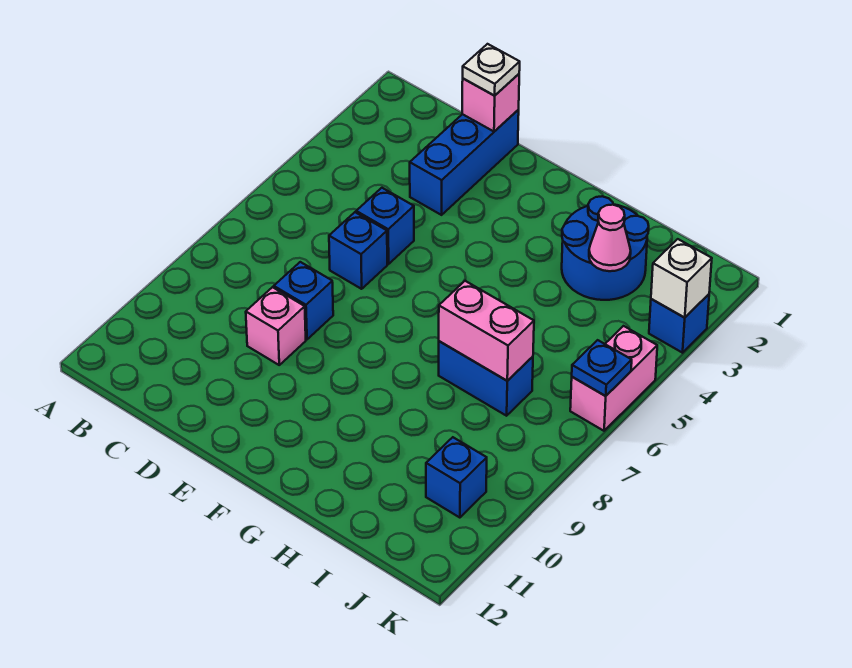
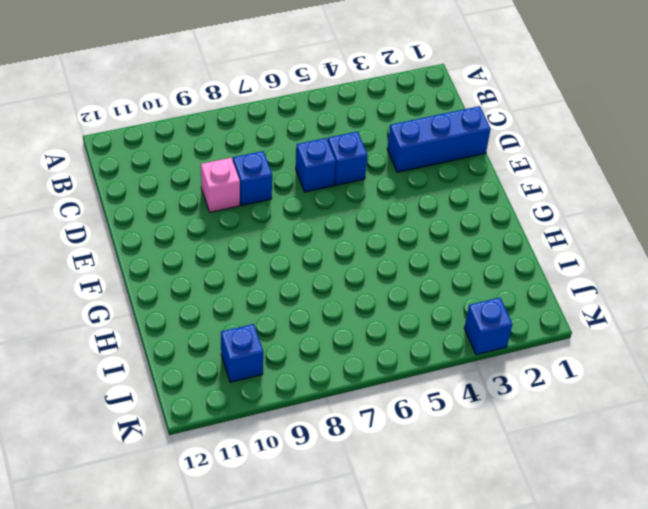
none -> blue 2x2 round brick [562,196,649,300]
none -> blue 1x2 brick [439,341,533,416]
none -> pink 1x2 brick [570,326,657,431]

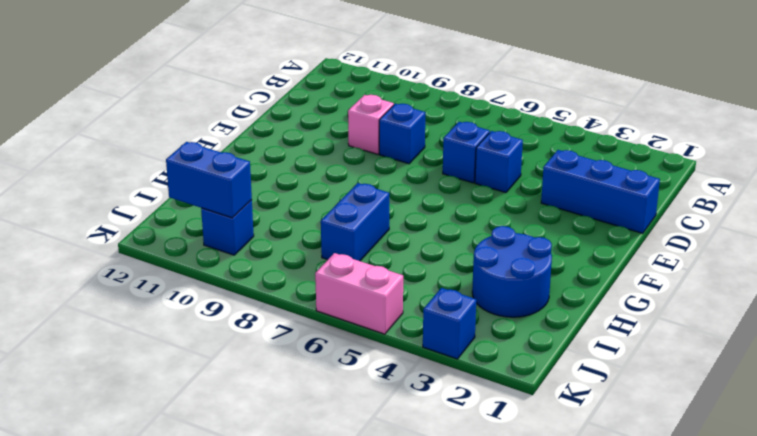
blue 1x2 brick [166,142,252,218] -> none
none -> pink 1x1 brick [462,74,519,131]
none -> pink 1x2 brick [439,281,534,381]
none -> pink 1x1 cone [589,205,631,271]

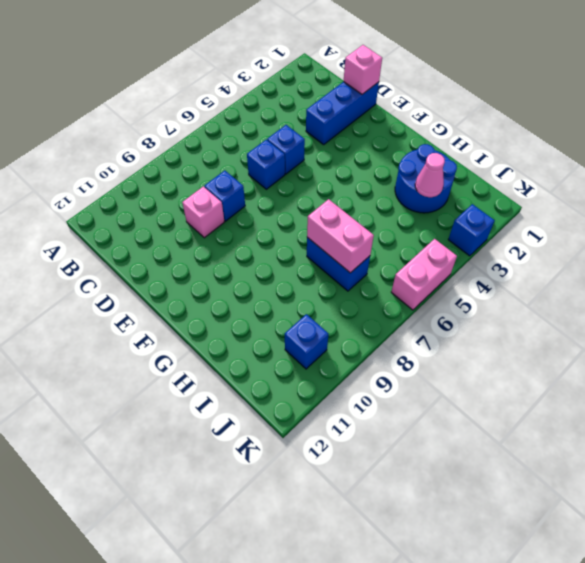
none -> white 1x1 brick [651,239,712,318]
none -> blue 1x1 plate [572,340,632,396]
none -> white 1x1 plate [463,44,520,95]

